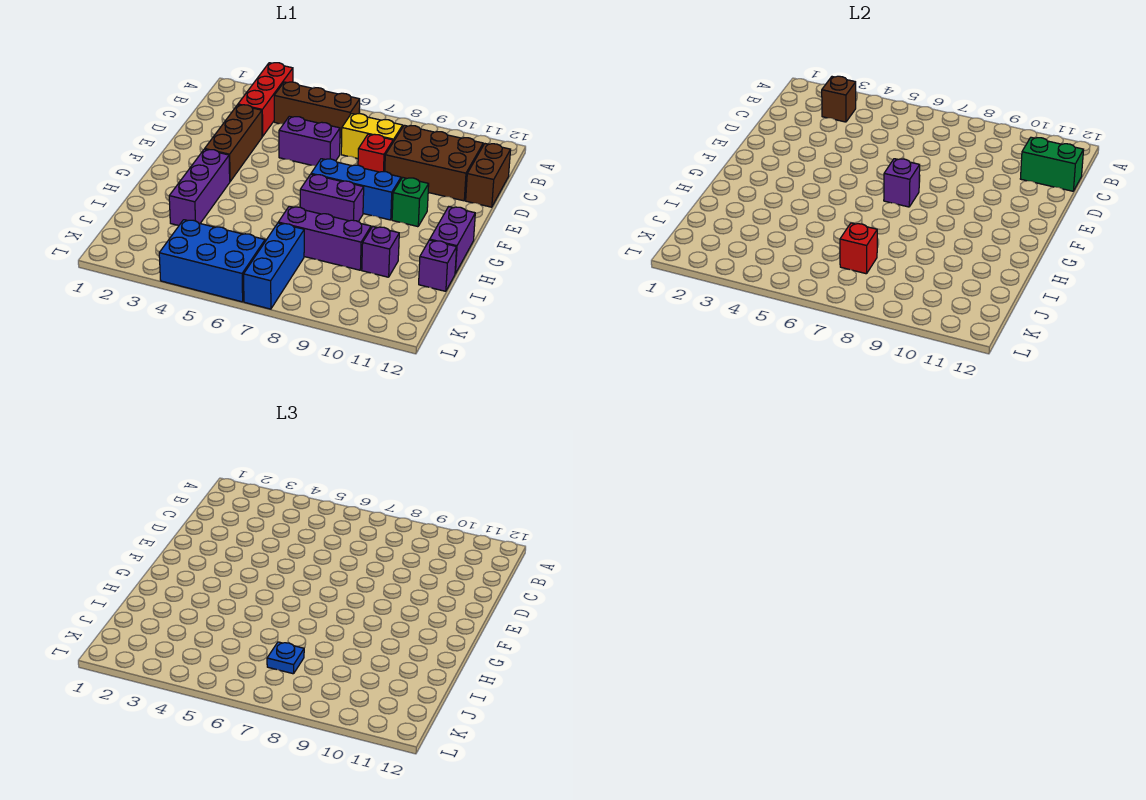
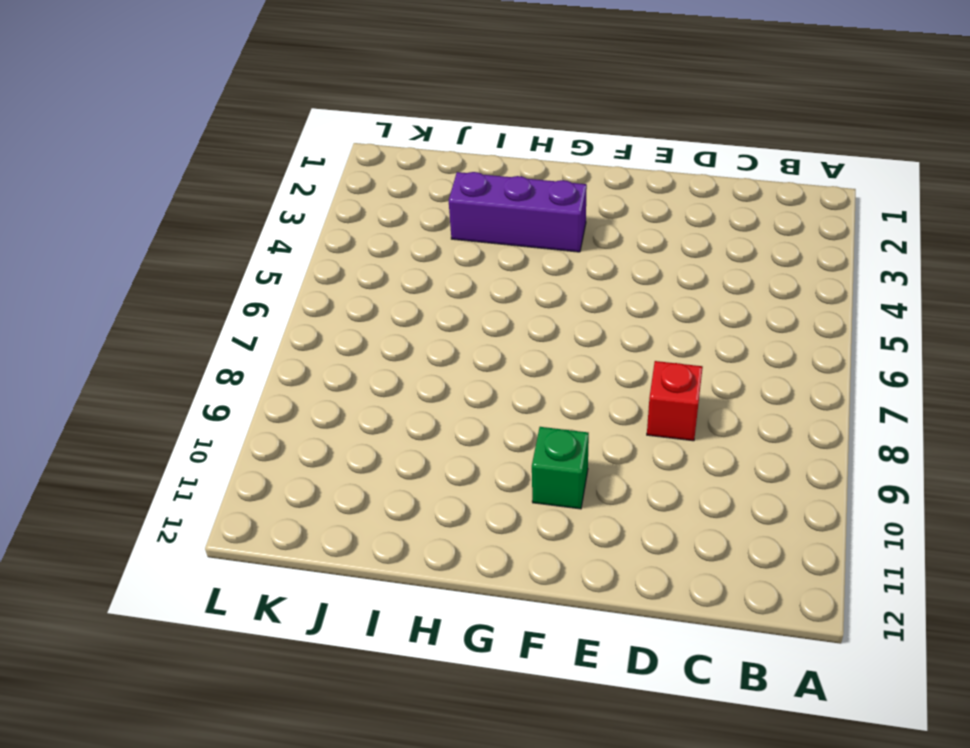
none -> red 1x3 brick [238,63,293,137]
none -> brown 1x3 brick [274,82,360,138]
none -> yellow 1x2 brick [341,114,403,159]

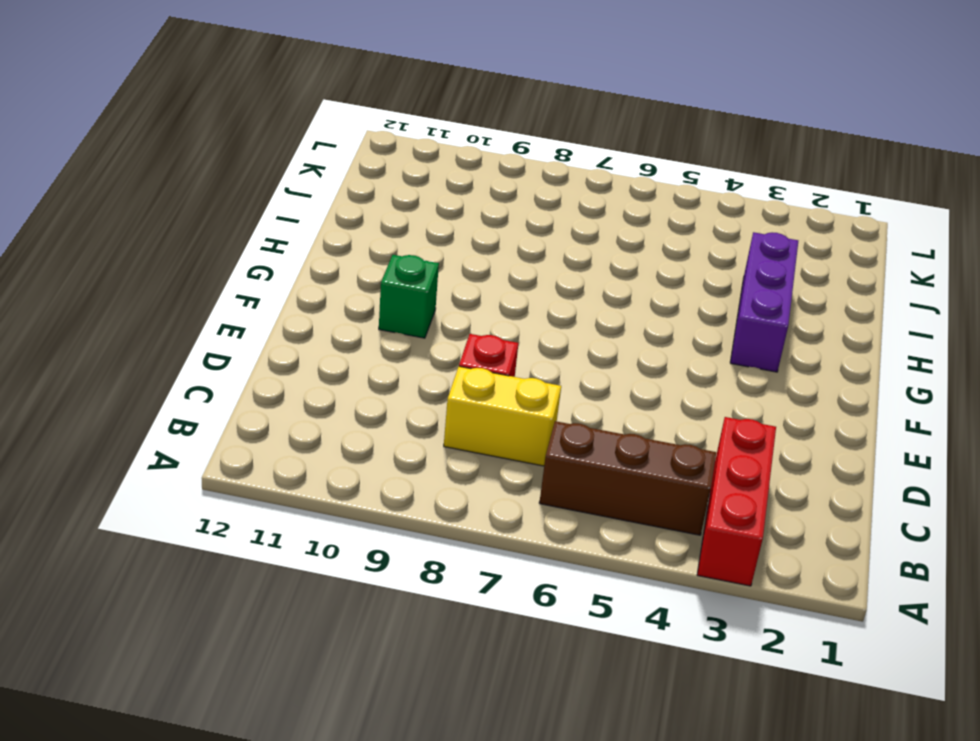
none -> brown 2x3 brick [385,125,483,201]
none -> brown 1x2 brick [466,144,511,207]
none -> brown 1x3 brick [205,105,262,181]

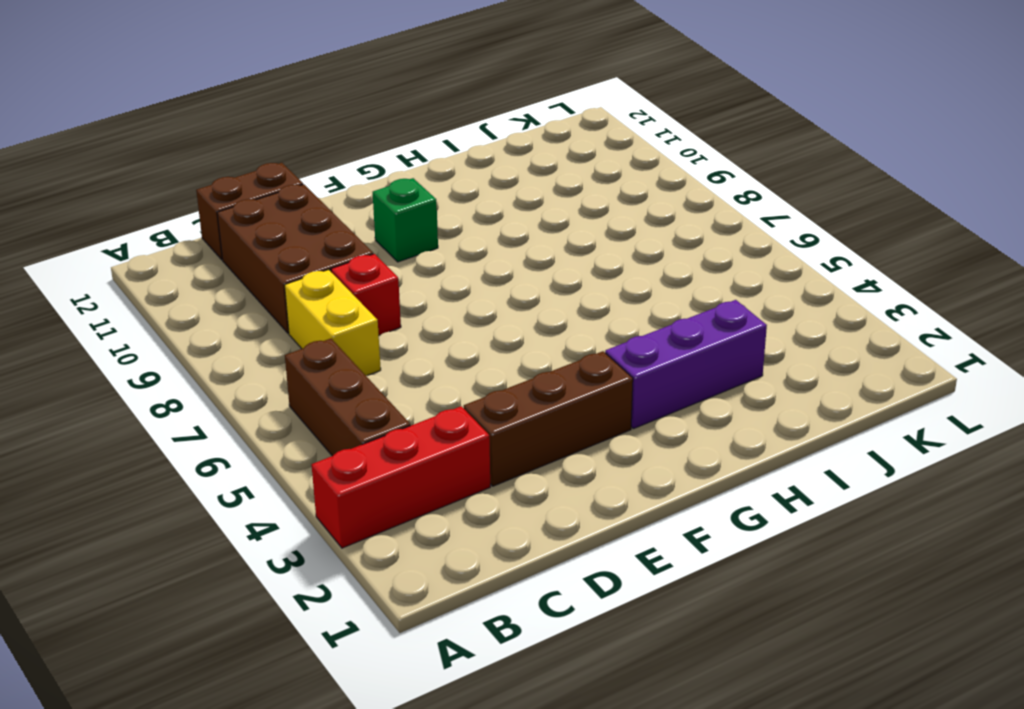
none -> purple 1x2 brick [279,116,340,166]
none -> blue 1x3 brick [311,159,401,220]
none -> purple 1x2 brick [300,174,364,222]

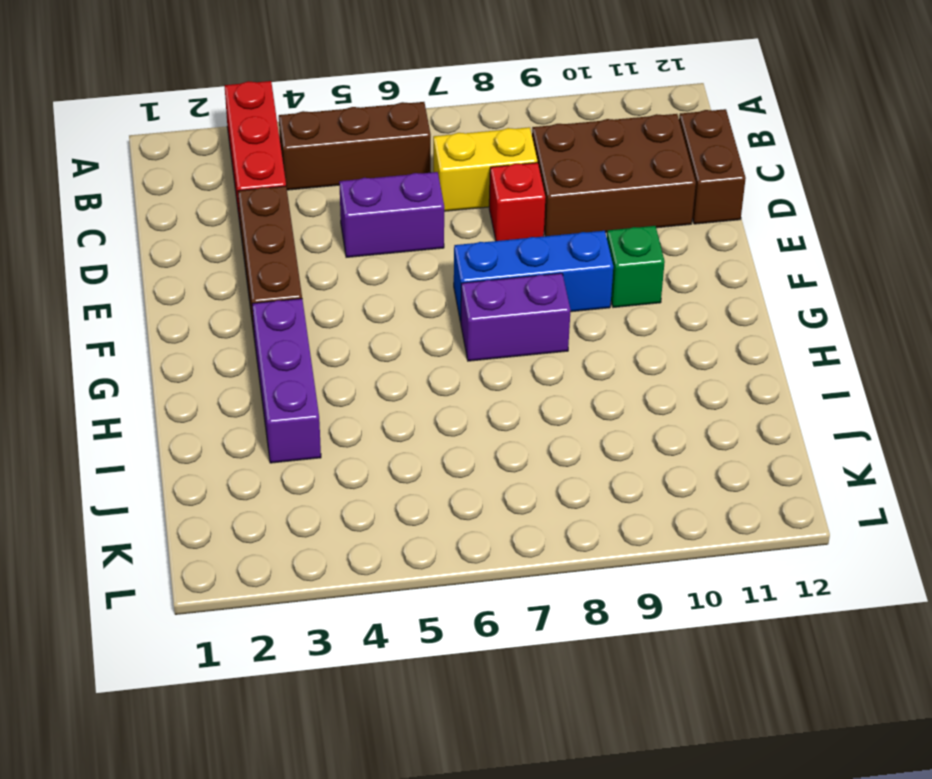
none -> purple 1x2 brick [430,207,475,274]
none -> purple 1x3 brick [278,206,371,270]
none -> purple 1x1 brick [362,226,399,277]

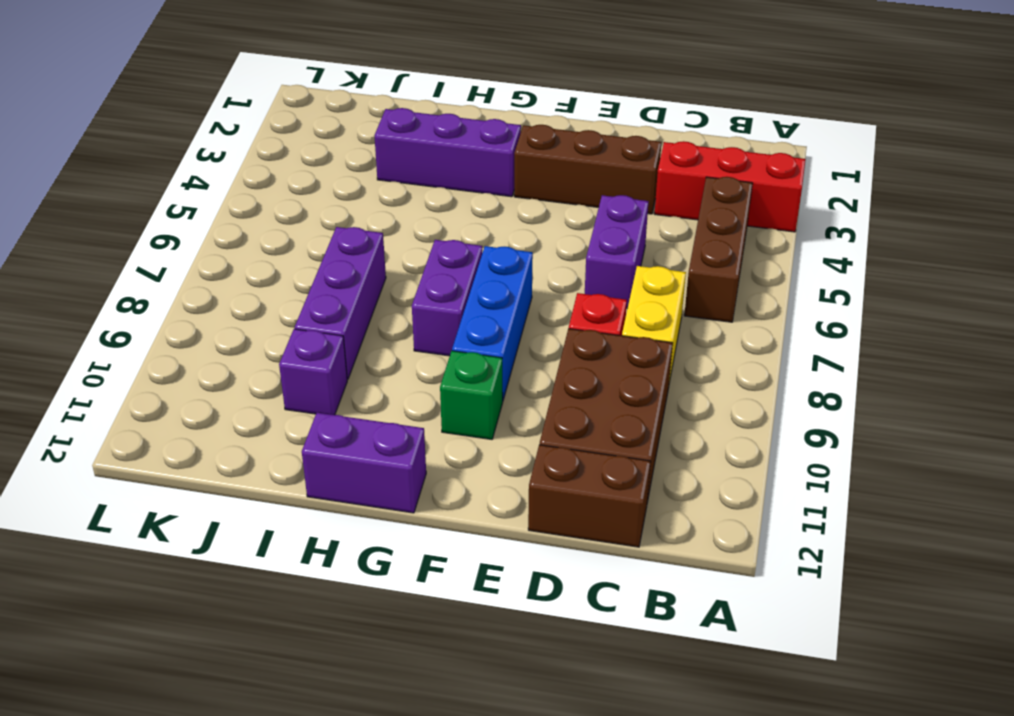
none -> purple 1x1 brick [419,240,457,291]
none -> blue 1x3 brick [244,223,304,309]
none -> blue 2x3 brick [159,220,265,302]

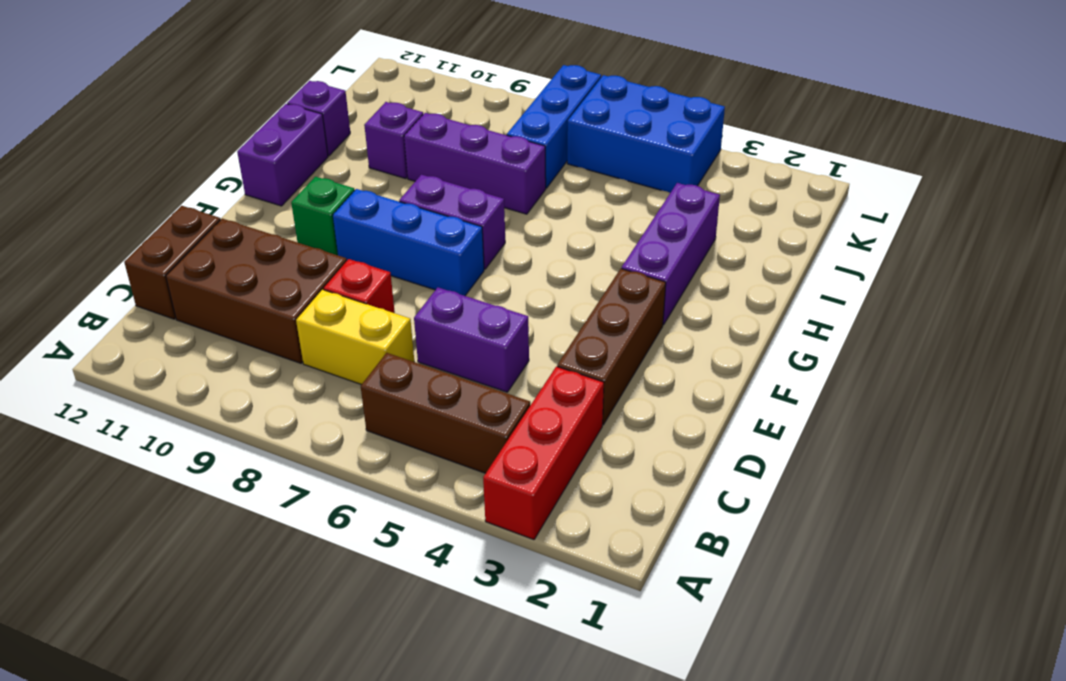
none -> brown 1x1 brick [822,76,856,122]
none -> green 1x2 brick [1020,137,1084,191]
none -> purple 1x1 brick [884,159,920,207]

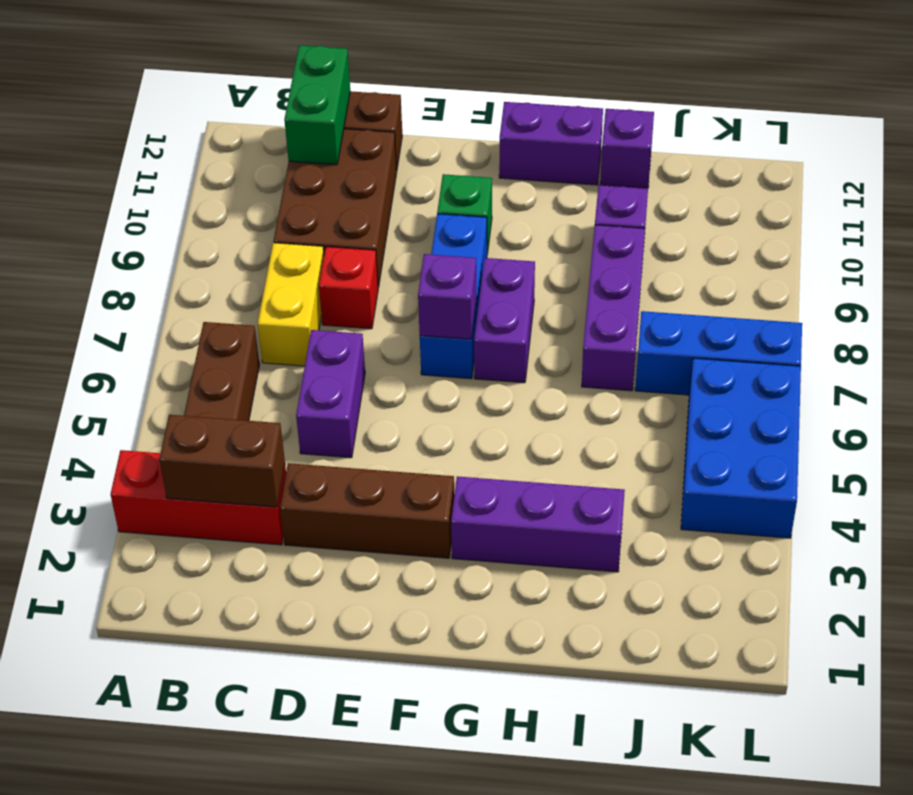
brown 1x2 brick [159,415,285,507] -> brown 1x1 brick [822,76,856,122]
none -> red 1x1 brick [840,223,877,274]
none -> blue 1x1 plate [267,642,304,674]

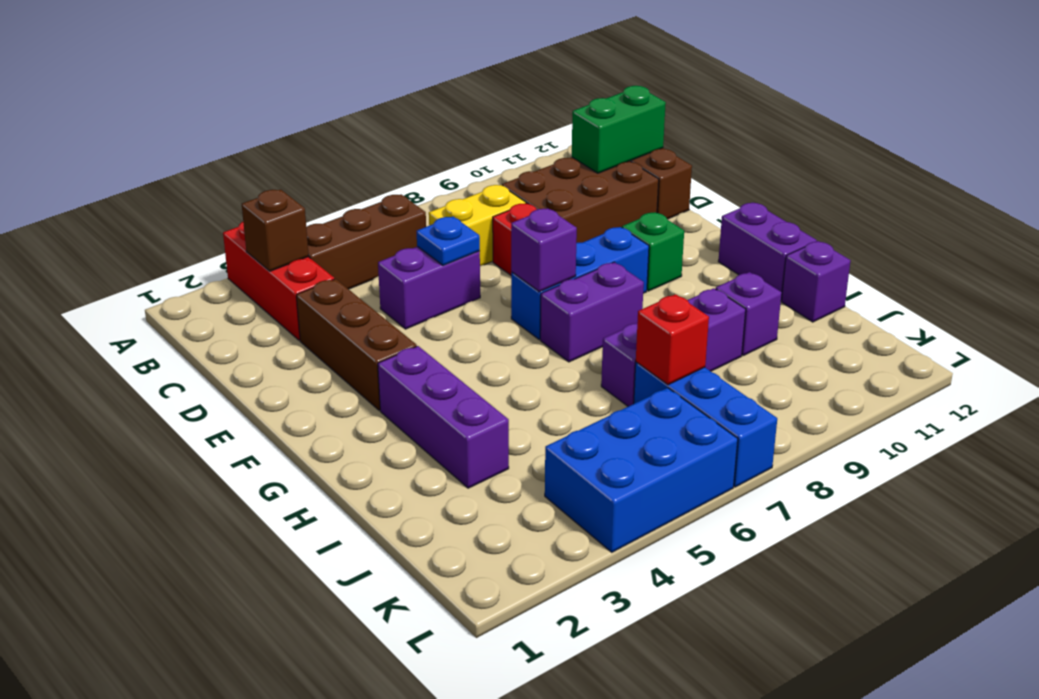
blue 1x1 plate [417,217,480,265] -> blue 1x1 plate moved to [267,642,304,674]

